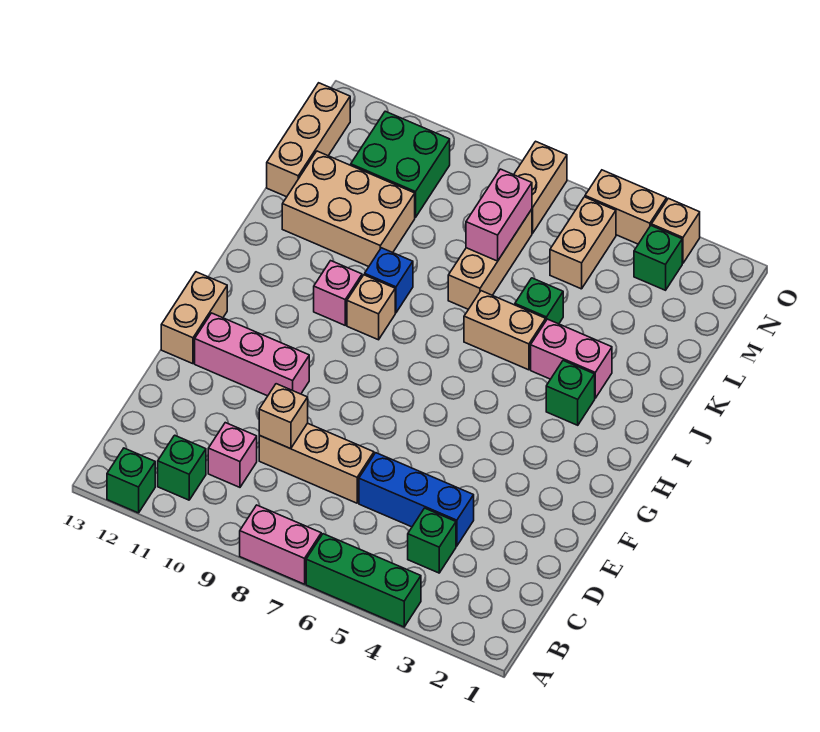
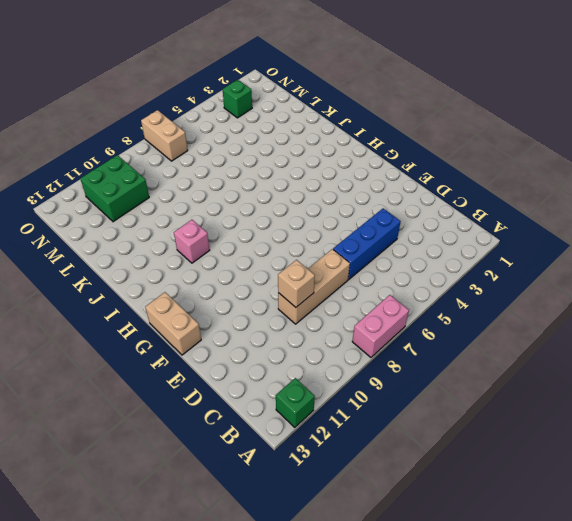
none -> green 1x3 brick [306,534,421,627]
none -> green 1x1 brick [158,435,206,500]
none -> green 1x1 brick [408,508,456,573]

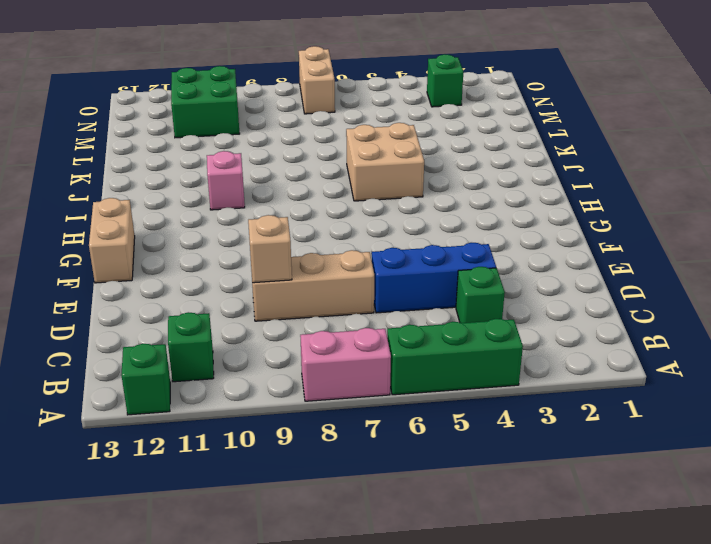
tan 2x2 brick [346,123,424,201] -> tan 1x2 brick [464,291,546,370]
none -> pink 1x1 brick [208,423,257,487]
none -> pink 1x3 brick [195,313,309,396]
none -> green 1x1 brick [546,361,595,425]

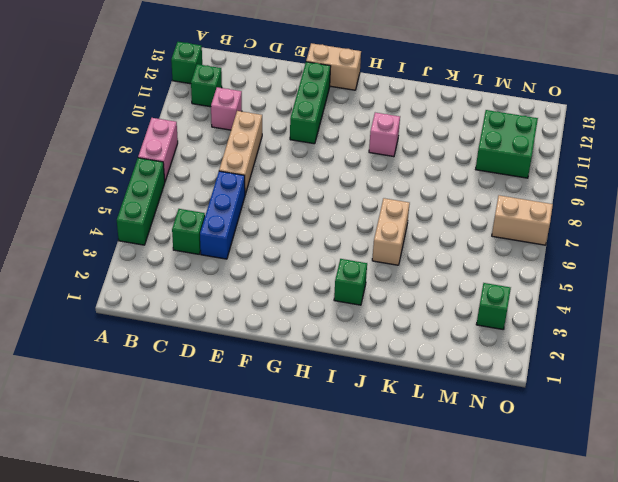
green 1x3 brick [290,62,331,144] -> pink 1x3 brick [195,313,309,396]
none -> tan 1x1 brick [347,275,395,340]
none -> pink 1x2 brick [531,319,612,398]
none -> blue 1x1 brick [365,248,413,313]

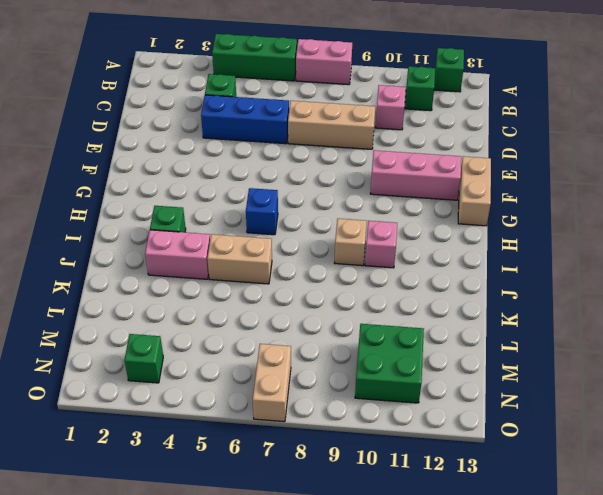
blue 1x1 brick [246,188,278,235] -> blue 1x1 brick moved to [365,248,413,313]
none -> green 1x1 brick [515,278,563,324]
none -> tan 1x3 brick [448,209,532,309]
none -> tan 2x3 brick [282,151,415,267]

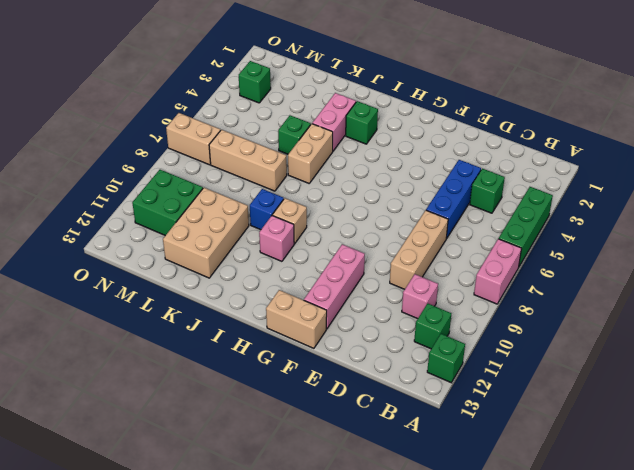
none -> tan 1x3 brick [267,83,350,197]
none -> tan 1x2 brick [550,197,616,289]
none -> tan 1x1 brick [652,198,700,263]

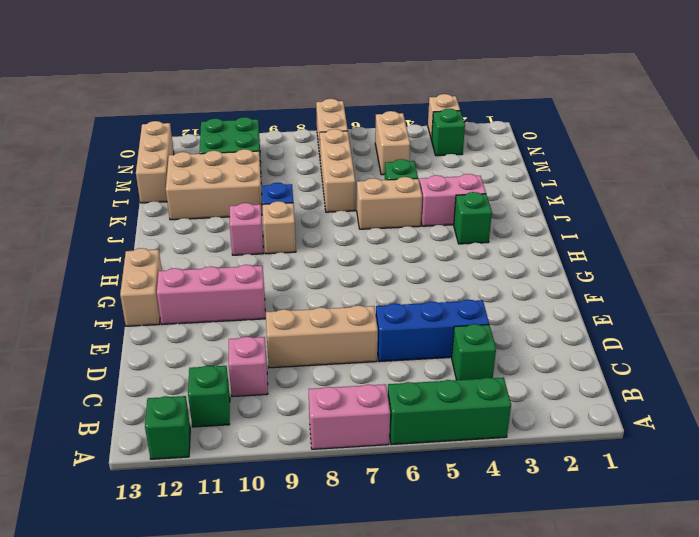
none -> tan 1x2 brick [585,170,667,244]
none -> tan 1x1 brick [259,384,308,449]
none -> pink 1x2 brick [466,169,532,261]

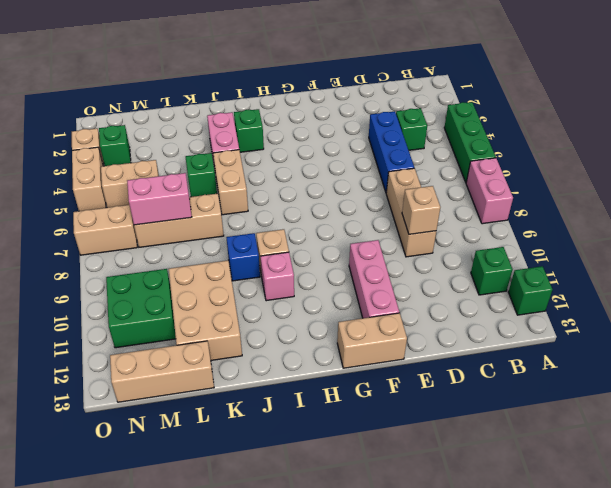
none -> pink 1x1 brick [208,423,257,487]

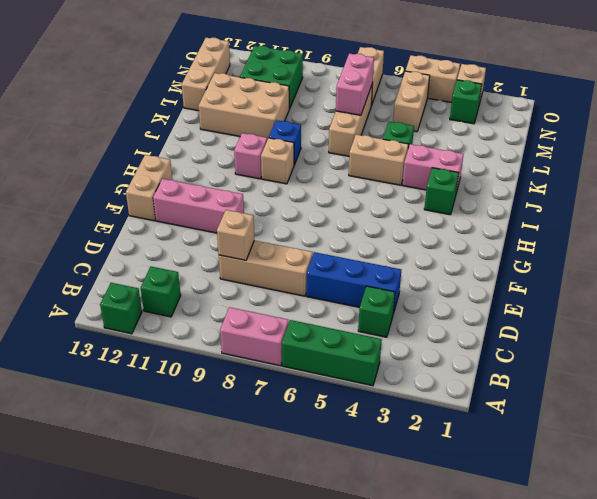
none -> pink 1x1 brick [208,423,257,487]

